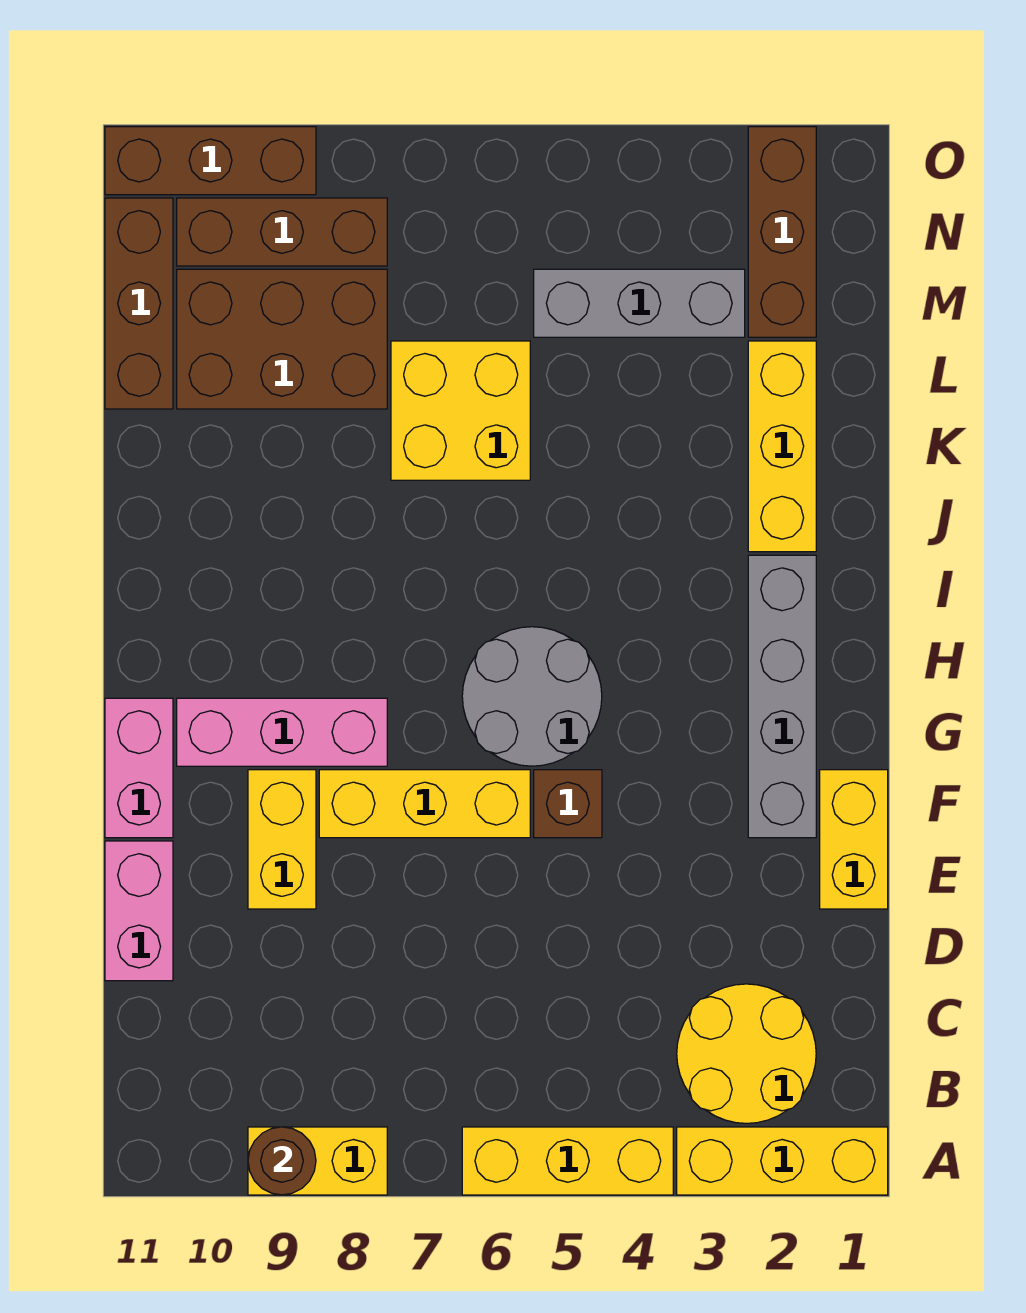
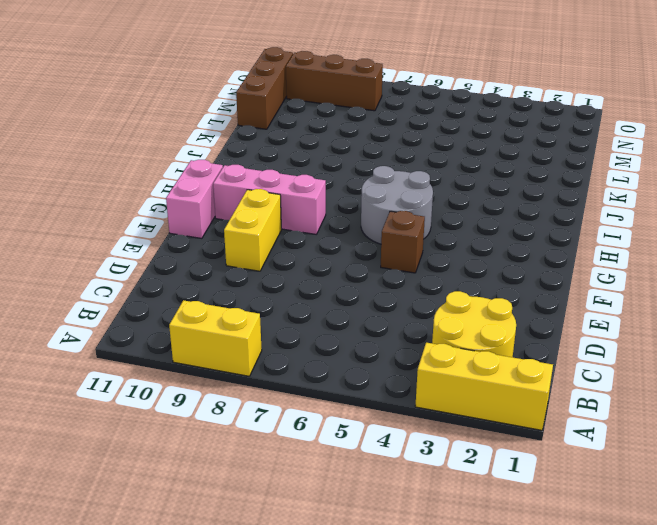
none -> yellow 1x3 brick [462,1127,673,1195]
none -> pink 1x2 brick [105,841,173,981]
none -> yellow 1x2 brick [820,770,888,909]

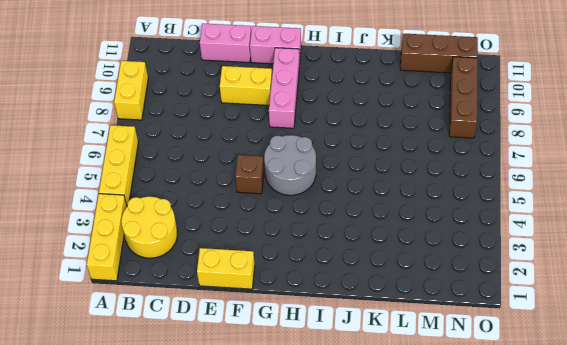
none -> grey 1x4 brick [748,555,816,838]
none -> yellow 1x3 brick [319,770,530,838]
none -> yellow 1x3 brick [748,341,816,552]

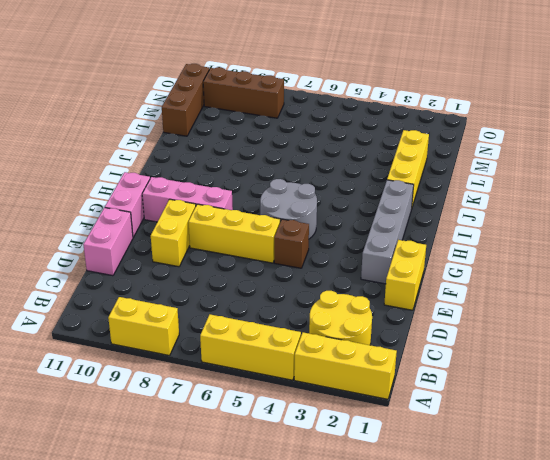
none -> yellow 2x2 brick [391,341,530,480]
none -> brown 2x3 brick [177,269,387,409]
none -> brown 1x3 brick [748,127,816,337]

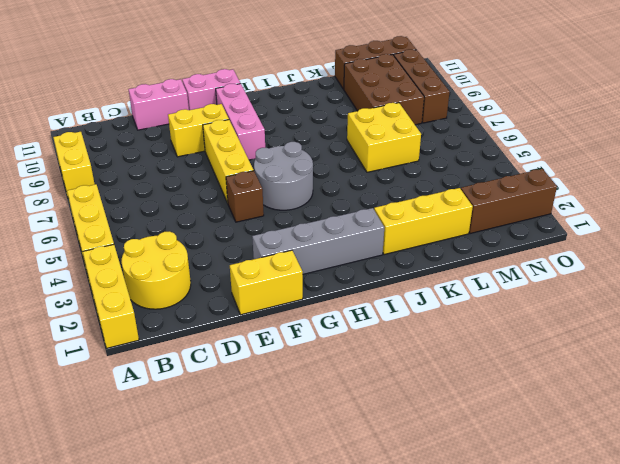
none -> grey 1x3 brick [534,269,745,337]
none -> brown 1x3 brick [105,127,316,195]
none -> brown 1x1 round brick [248,1127,316,1195]

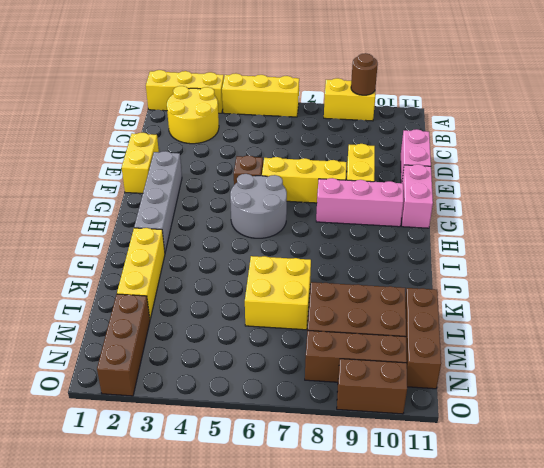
brown 1x2 brick [337,359,407,414] -> brown 1x3 brick [105,127,316,195]
none -> grey 1x3 brick [534,269,745,337]

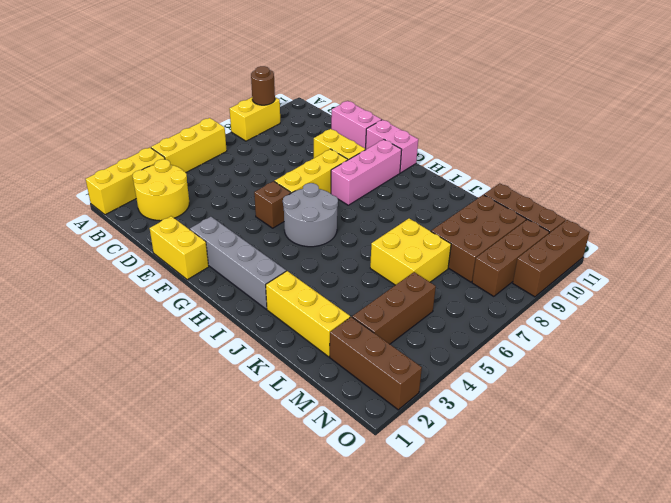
brown 1x3 brick [352,272,436,344] -> grey 1x3 brick [534,269,745,337]

